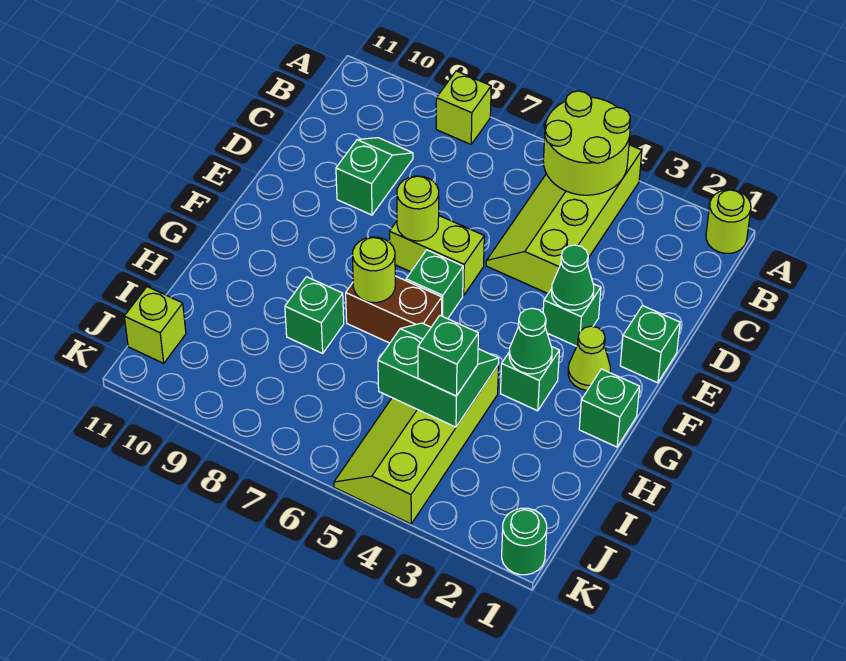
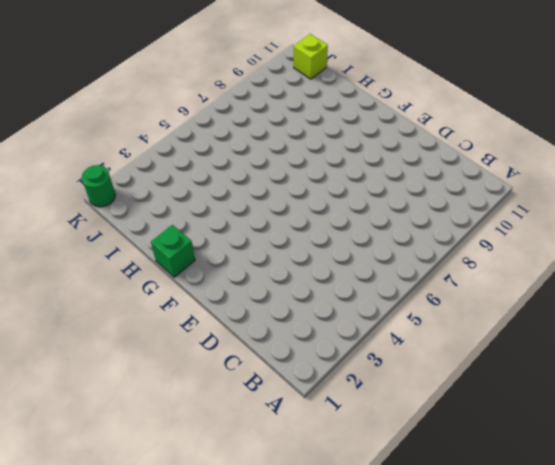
none -> lime 1x1 round brick [706,190,751,253]
none -> lime 2x4 slope [486,145,642,293]
none -> lime 1x1 brick [436,71,491,144]

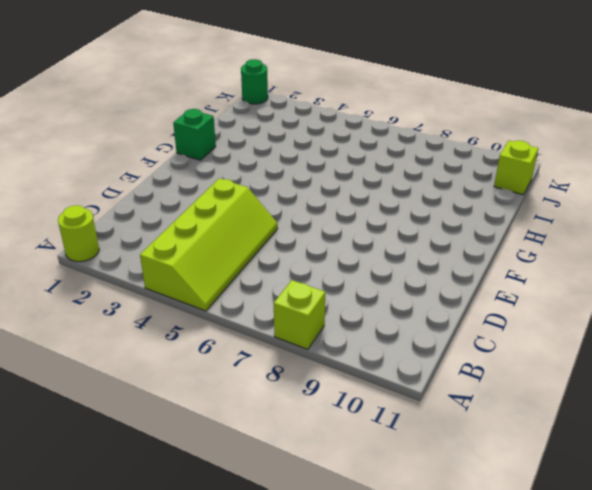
none -> green 1x2 slope [336,138,413,215]
none -> green 1x1 brick [620,306,680,383]
none -> green 1x1 brick [543,284,601,346]

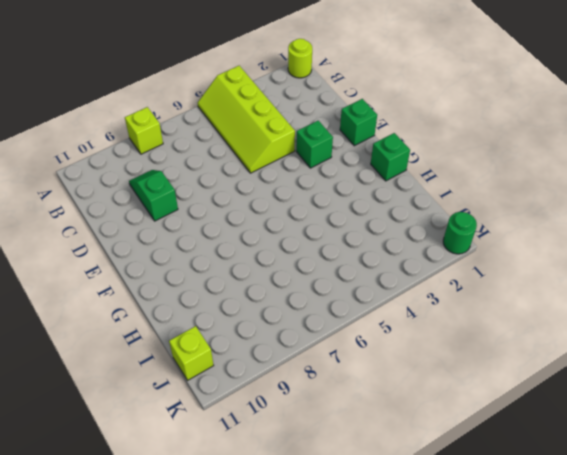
none -> lime 1x2 brick [390,216,484,295]
none -> lime 1x1 cone [568,326,610,390]
none -> green 1x1 brick [406,250,463,319]

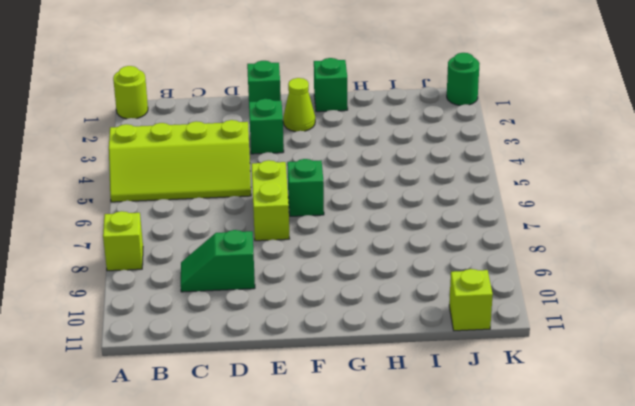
none -> green 1x1 brick [501,346,559,411]
none -> brown 1x2 brick [346,276,442,343]
none -> lime 2x4 slope [334,364,499,524]

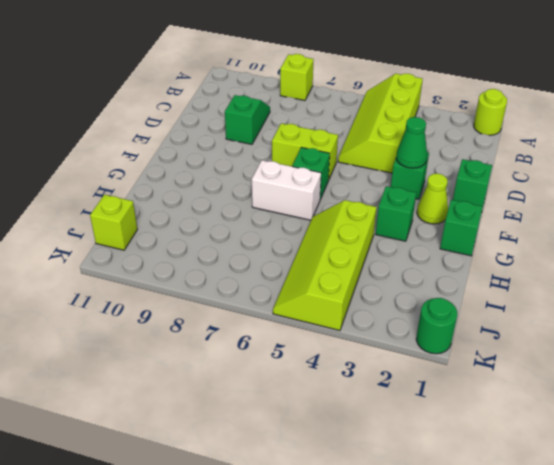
white 1x2 brick [252,160,321,220] -> brown 1x2 brick [346,276,442,343]
none -> green 1x1 brick [285,277,344,353]
none -> lime 2x2 round brick [543,91,630,195]
none -> lime 1x1 round brick [397,176,439,241]

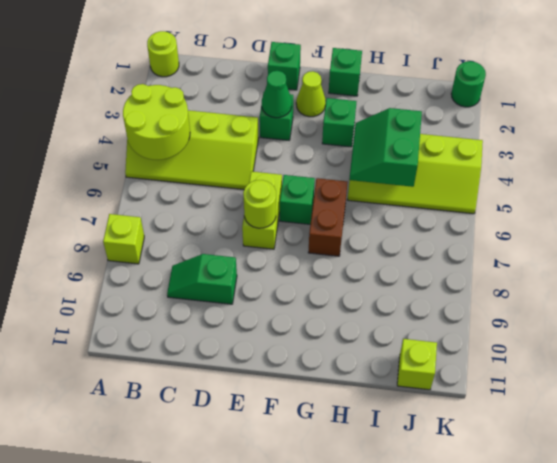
none -> green 1x1 brick [285,277,344,353]
none -> green 1x1 cone [509,308,552,374]
none -> lime 1x1 round brick [353,237,395,303]

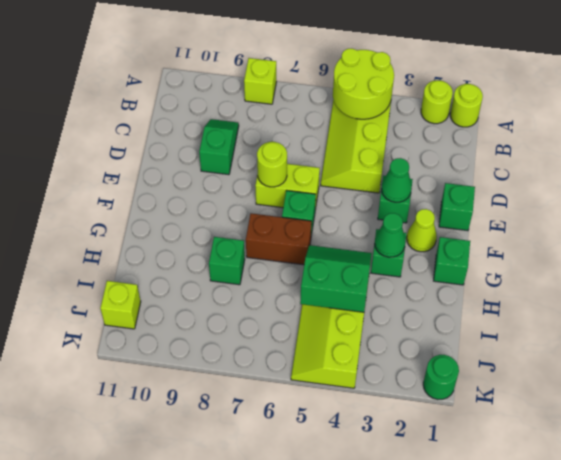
lime 1x1 round brick [421,80,453,124] -> lime 1x1 round brick moved to [353,237,395,303]
none -> green 1x1 brick [418,316,478,396]

